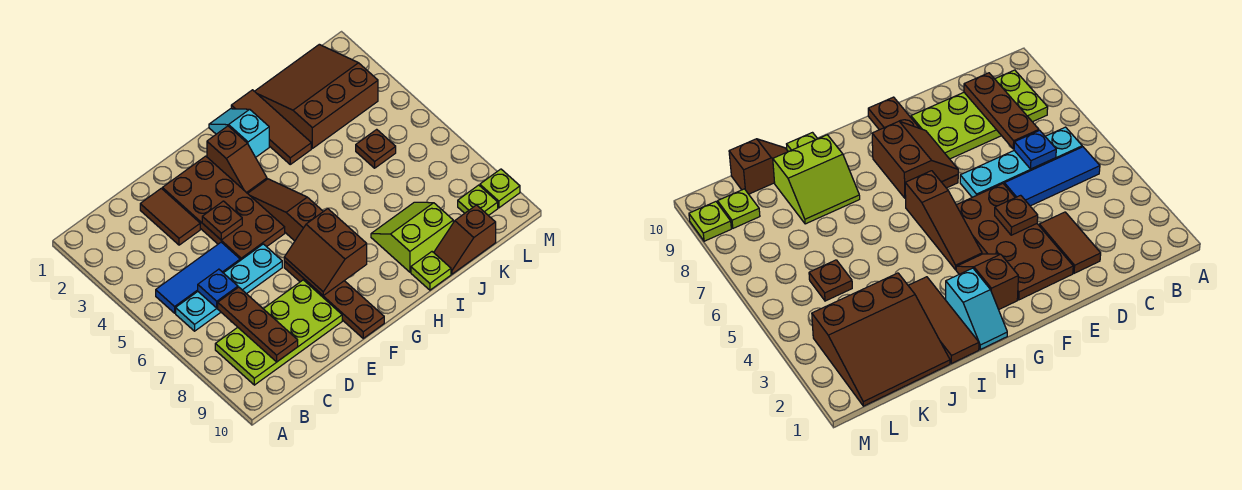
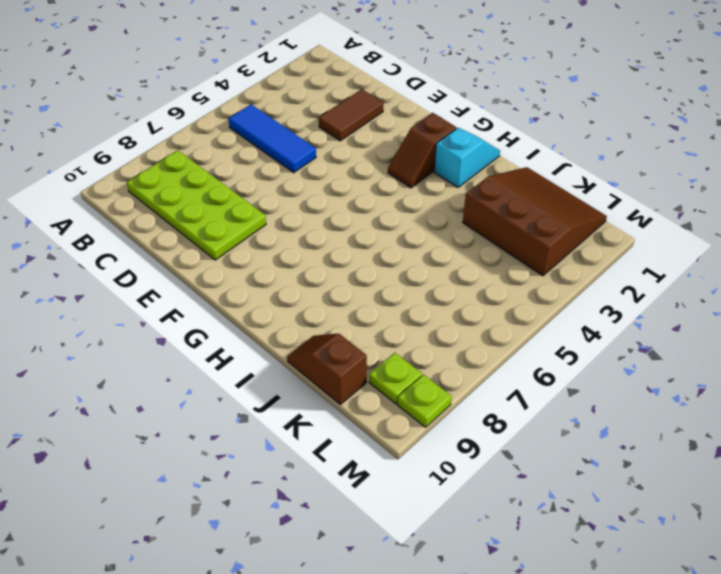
none -> cyan 1x4 plate [176,244,282,331]
none -> brown 2x4 plate [162,156,285,260]
none -> brown 1x4 plate [284,261,384,338]

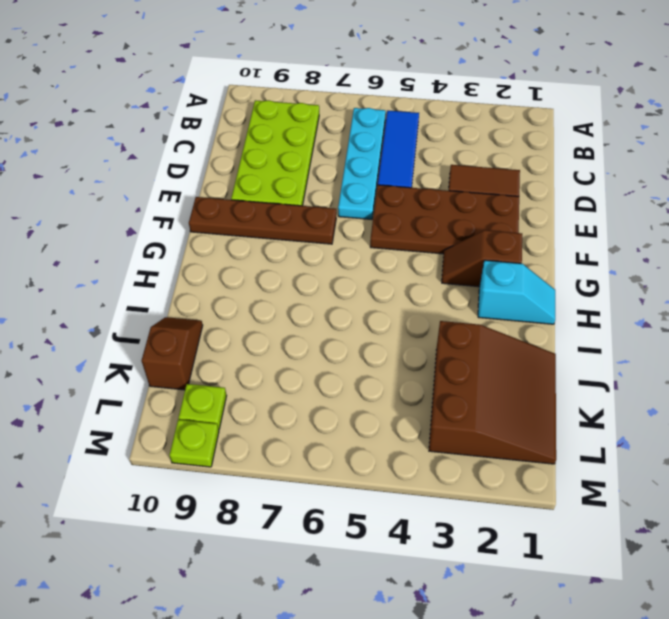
none -> brown 1x3 slope [248,179,323,241]
none -> brown 1x3 tile [231,90,311,164]
none -> lime 2x2 slope [371,202,453,272]

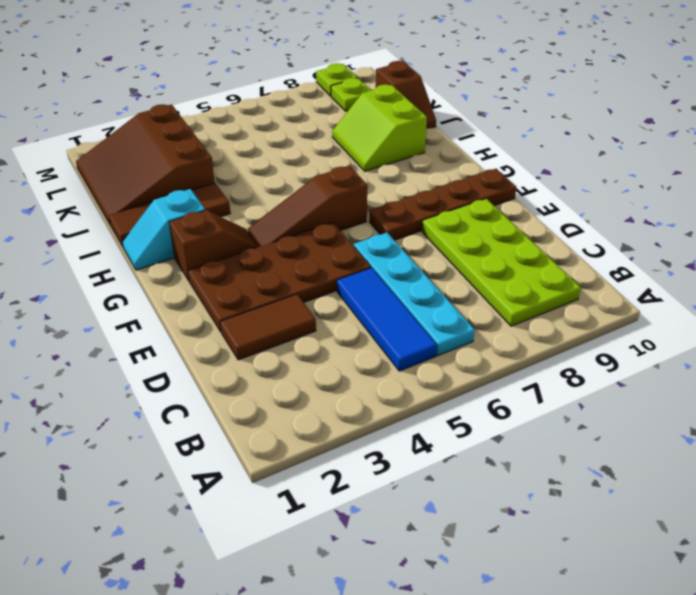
none -> lime 1x1 plate [411,252,451,290]
none -> brown 1x1 plate [356,129,396,168]
none -> blue 1x1 plate [198,269,238,308]

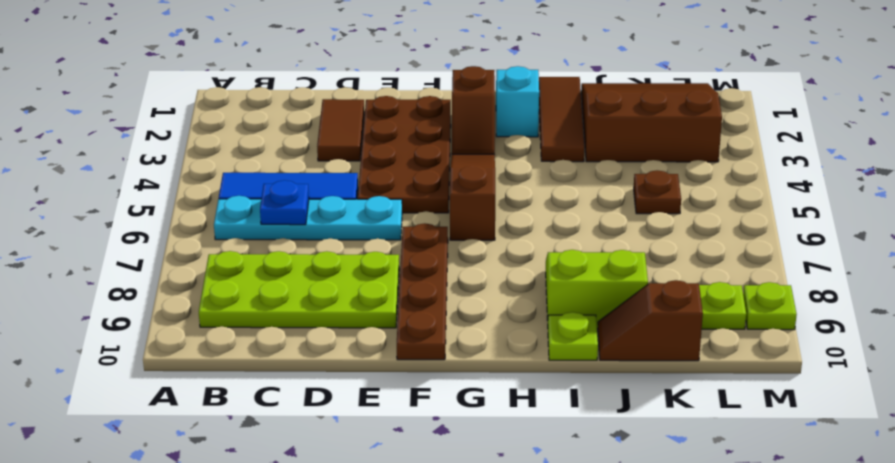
none -> brown 1x3 plate [218,287,298,362]
none -> brown 1x1 plate [202,201,242,240]
none -> brown 2x2 slope [284,209,367,295]

